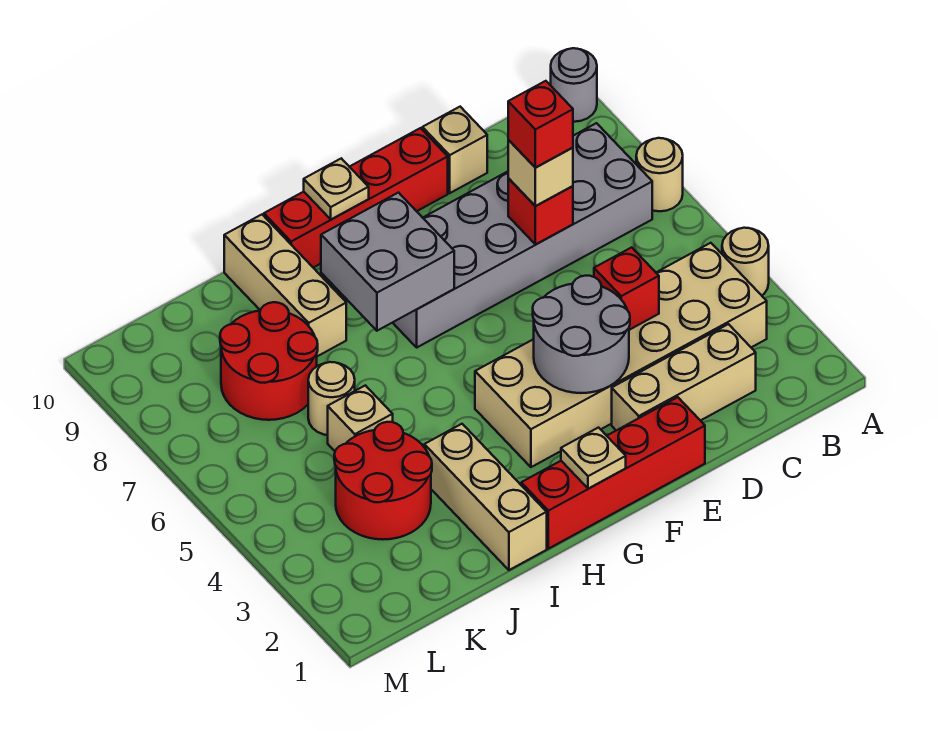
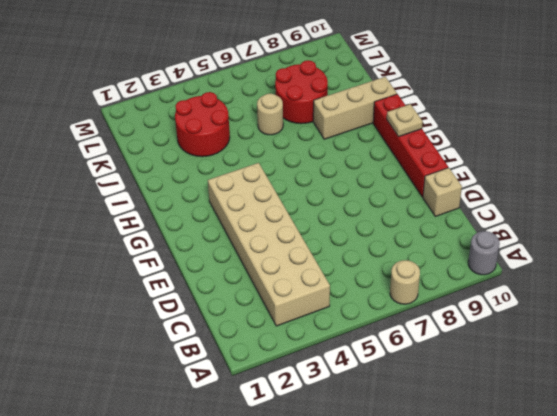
none -> tan 1x1 round brick [722,228,769,295]
none -> grey 2x6 brick [393,123,652,347]
none -> tan 1x3 brick [612,324,756,430]

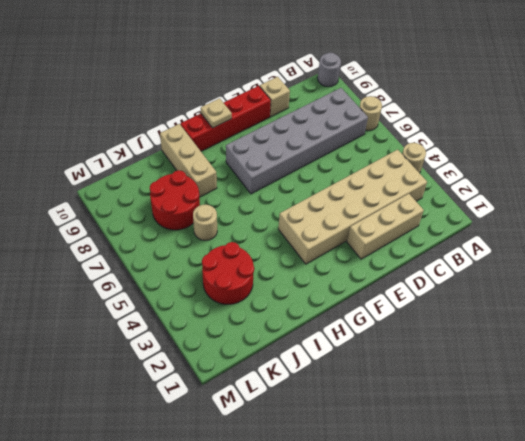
none -> red 1x4 brick [521,397,705,549]
none -> tan 1x3 brick [424,424,547,570]
none -> tan 1x1 brick [328,385,393,451]

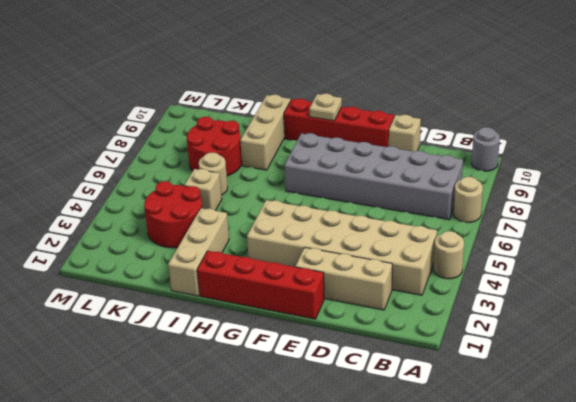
none -> red 1x1 brick [594,247,659,330]
none -> red 1x1 brick [508,178,573,244]
none -> grey 2x2 round brick [533,276,630,393]

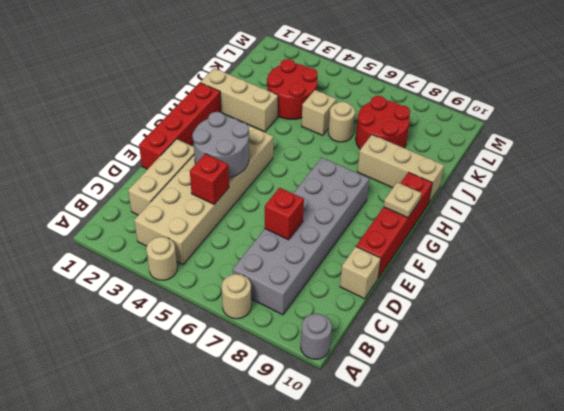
none -> tan 1x1 plate [561,428,626,489]
none -> grey 2x2 brick [321,193,454,331]
none -> tan 1x1 brick [508,140,573,206]

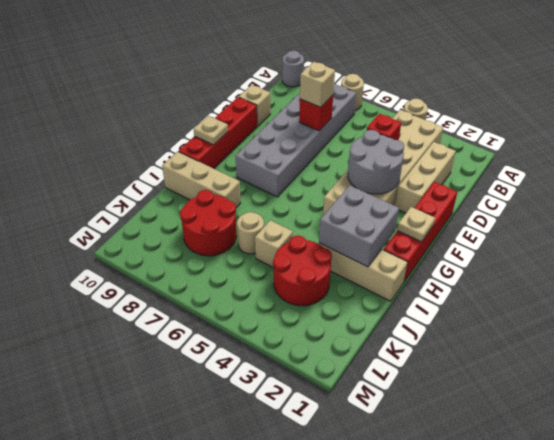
grey 2x2 brick [319,185,399,267] -> grey 2x2 brick moved to [321,193,454,331]
none -> red 1x1 brick [508,81,573,168]

